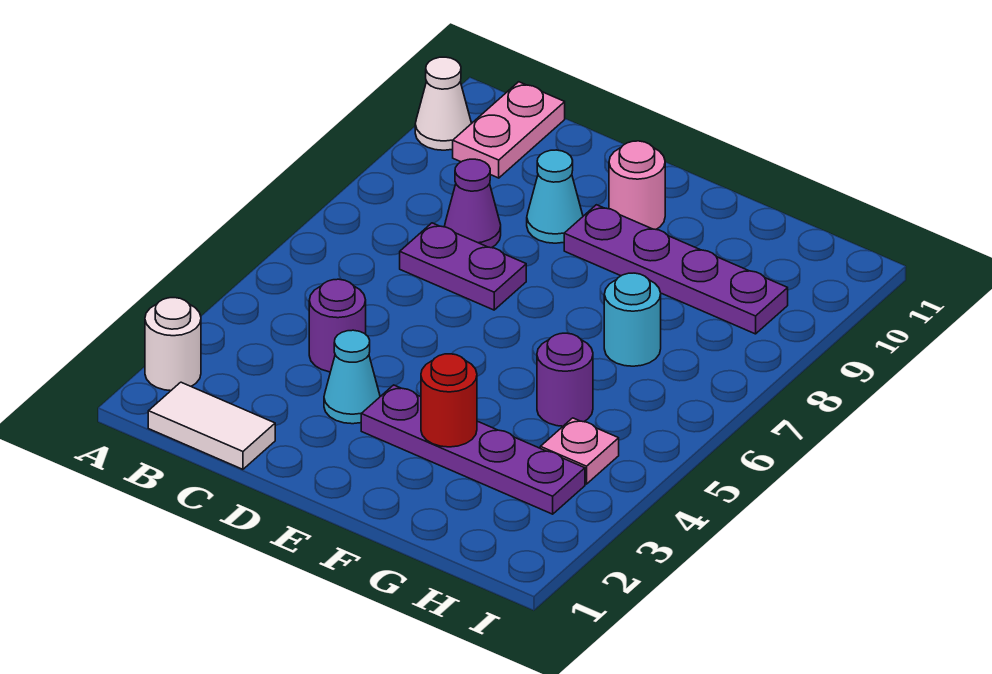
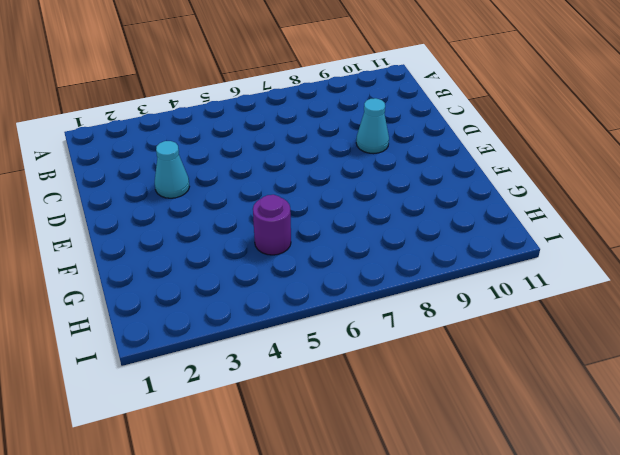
none -> white 1x1 round brick [145,298,201,391]
none -> white 1x1 cone [415,57,472,150]
none -> white 1x2 tile [148,382,275,469]

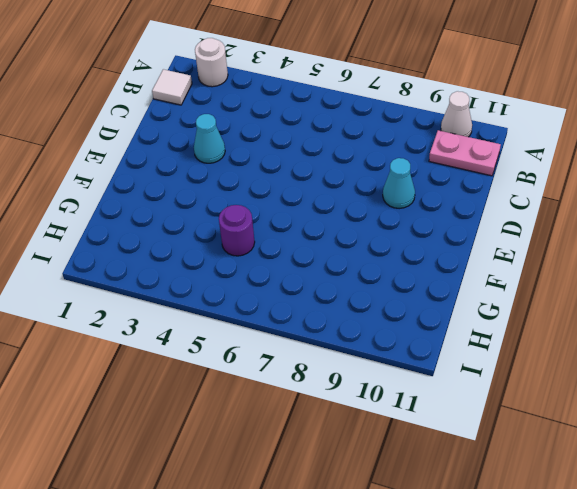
white 1x1 tile [152,69,192,105] -> white 1x2 tile [148,382,275,469]
none -> purple 1x1 round brick [309,279,366,372]
none -> purple 1x2 plate [400,223,526,310]
none -> purple 1x1 cone [445,159,501,248]

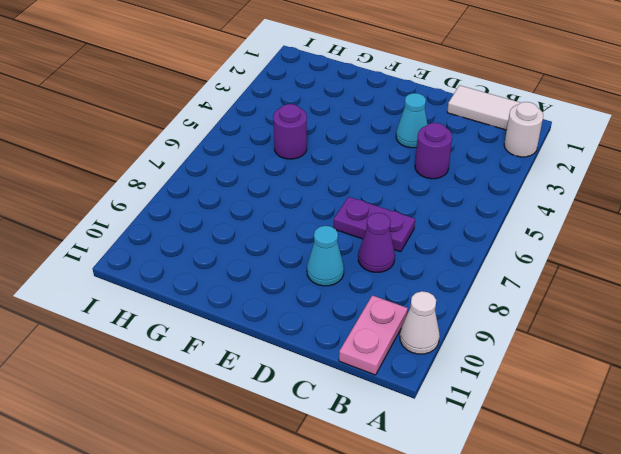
none -> purple 1x4 plate [361,385,585,514]
none -> purple 1x4 plate [564,205,788,334]
none -> pink 1x1 round brick [609,141,665,229]

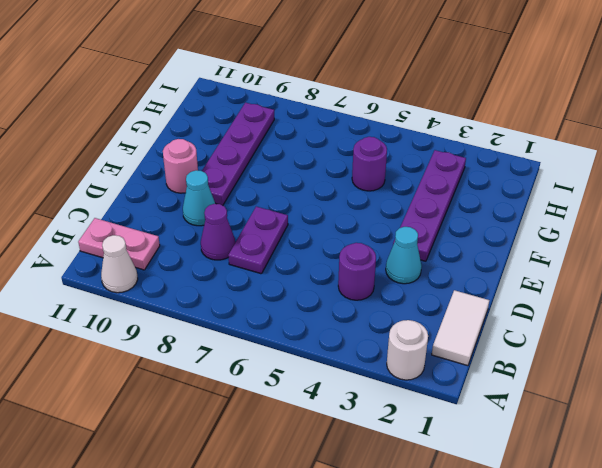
none -> cyan 1x1 round brick [604,273,661,366]
none -> pink 1x1 plate [540,418,619,484]
none -> red 1x1 round brick [421,354,477,447]

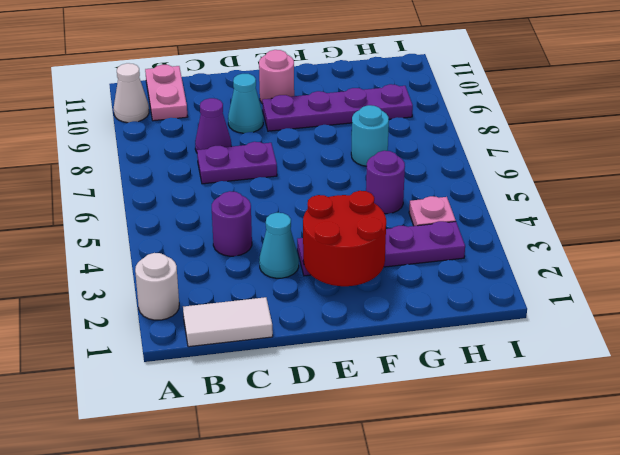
red 2x2 round brick [303,191,386,286] -> red 1x1 round brick [421,354,477,447]

